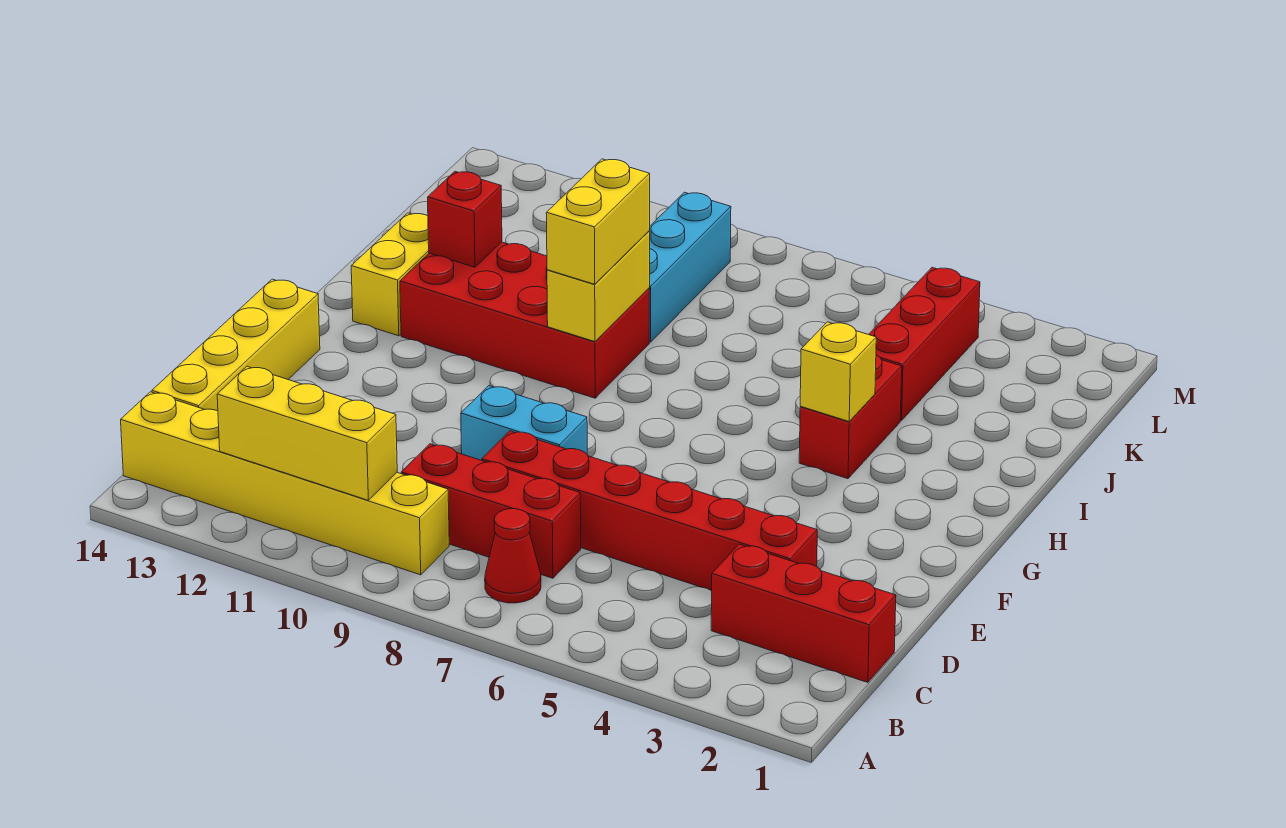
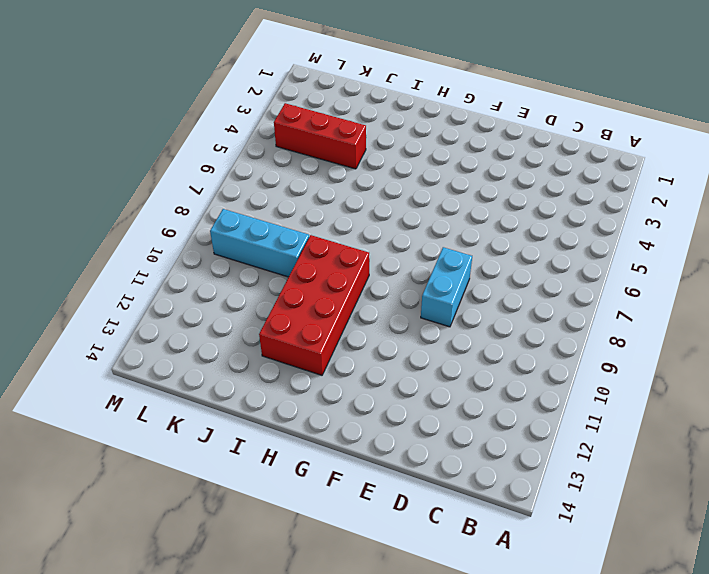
none -> red 1x1 cone [485,509,541,603]
none -> yellow 1x6 brick [121,392,449,575]
none -> red 1x3 brick [711,544,896,682]

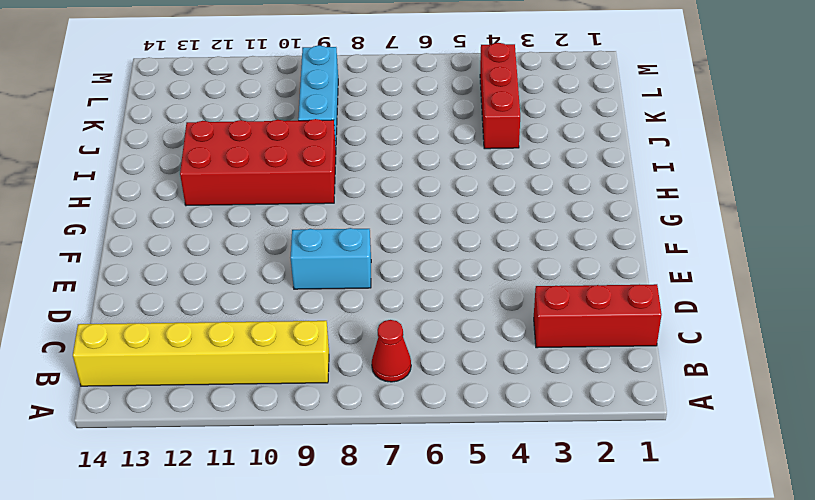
none -> red 1x3 brick [401,444,581,578]
none -> yellow 1x4 brick [152,279,320,411]
none -> red 1x6 brick [482,431,817,591]

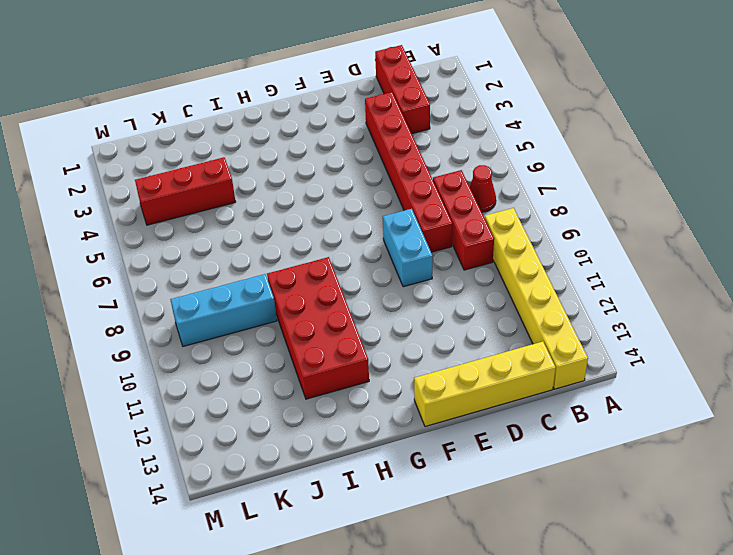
none -> red 1x2 brick [799,355,902,479]
none -> yellow 1x2 brick [351,213,429,336]
none -> yellow 1x3 brick [217,366,397,500]

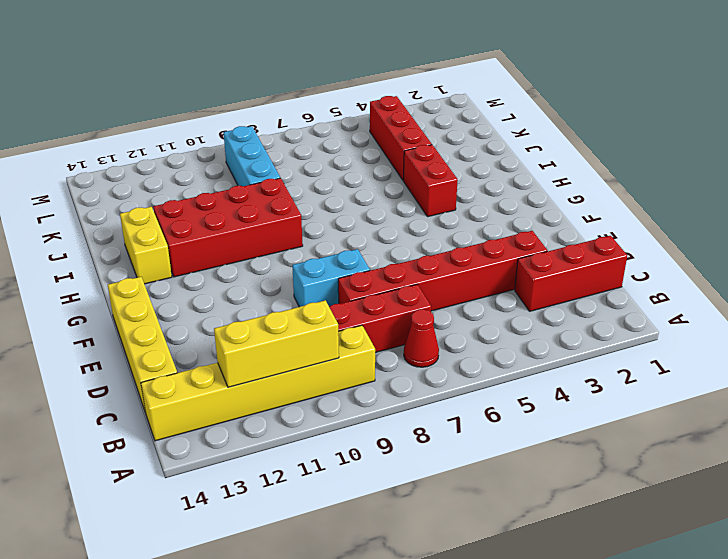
none -> yellow 1x1 brick [800,322,876,421]
none -> yellow 1x2 brick [547,231,650,342]
none -> red 1x1 brick [428,171,502,267]

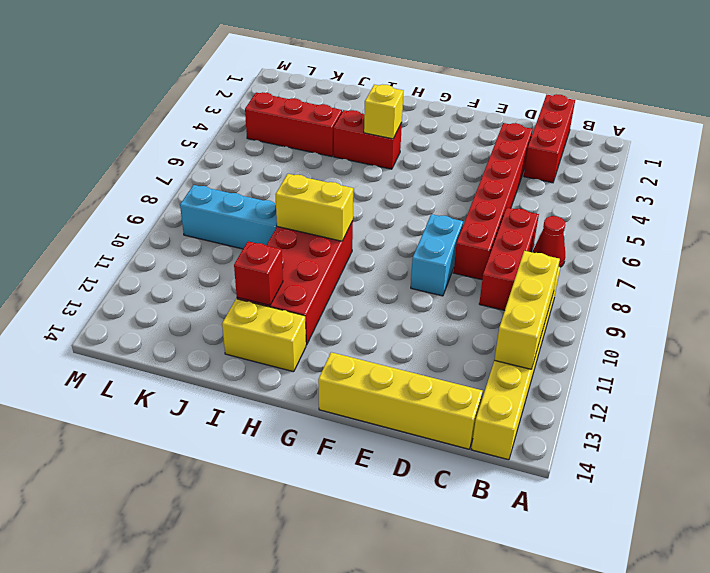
none -> yellow 1x2 brick [546,159,650,284]

